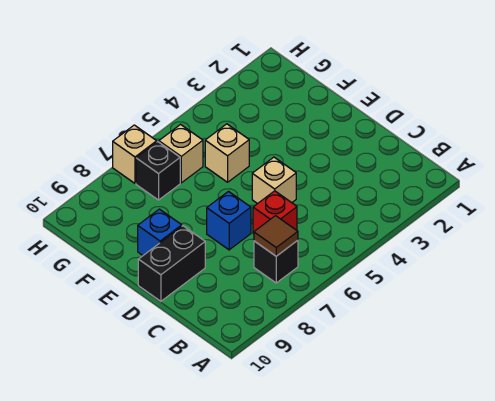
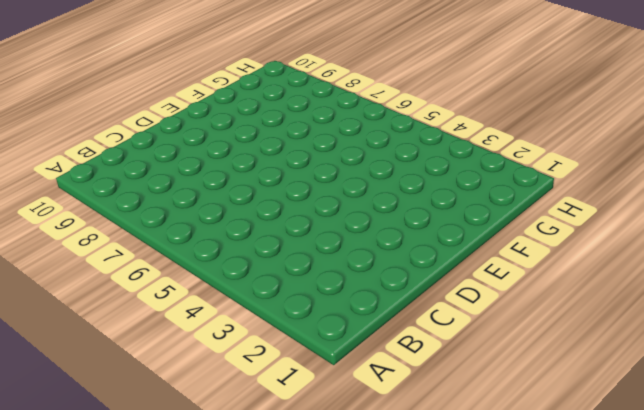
none -> black 1x1 brick [254,240,298,283]
none -> red 1x1 brick [253,191,297,234]

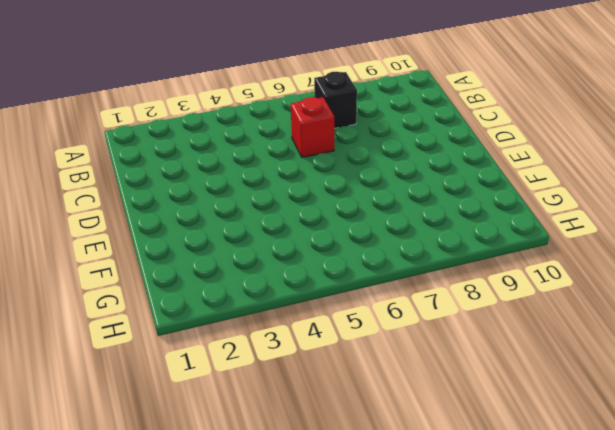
none -> tan 1x1 brick [252,157,296,204]
none -> blue 1x1 brick [207,192,251,250]

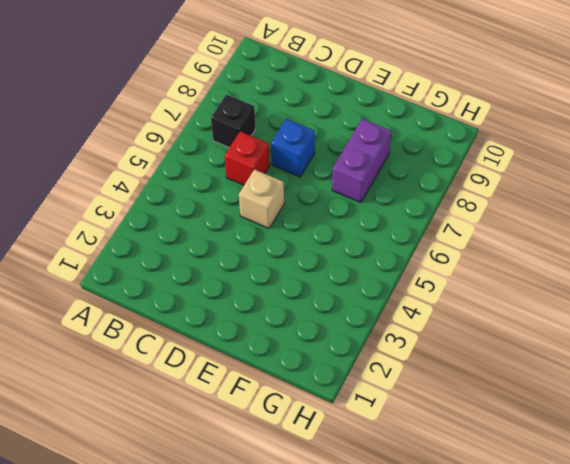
purple 1x2 brick [332,119,391,202] -> none
none -> black 1x2 brick [138,226,205,301]
none -> blue 1x1 brick [138,209,182,255]

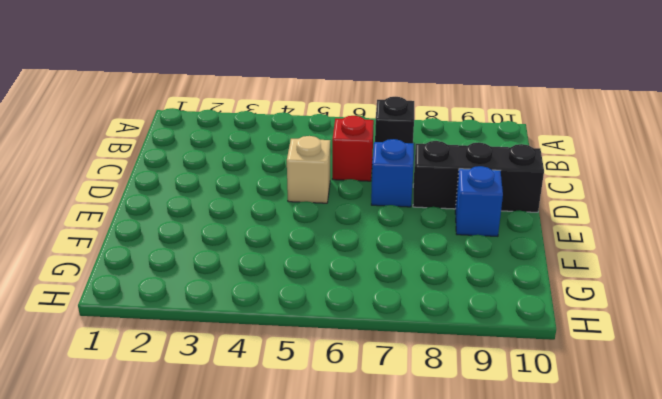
black 1x3 brick [413,141,544,212] -> black 1x2 brick [138,226,205,301]
none -> tan 1x1 brick [205,124,249,182]
none -> tan 1x1 brick [159,125,203,183]

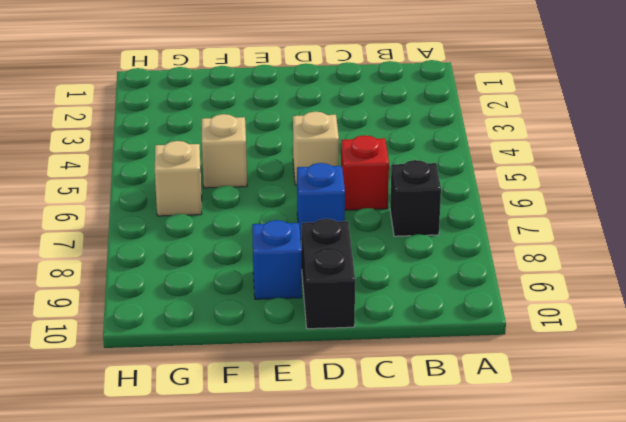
none -> black 1x1 brick [136,142,180,200]
none -> tan 1x1 brick [113,125,157,183]

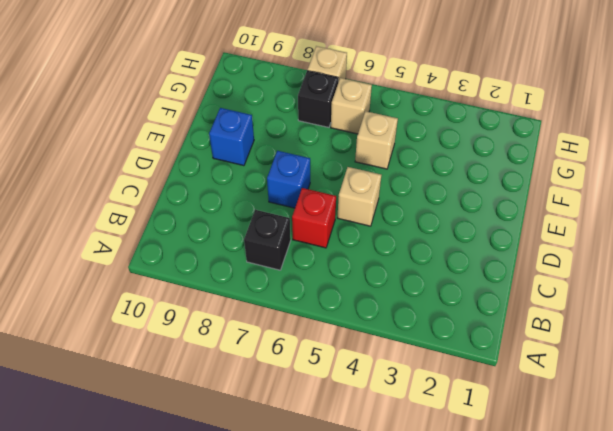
none -> black 1x2 brick [138,226,205,301]
none -> brown 1x1 tile [254,216,298,256]

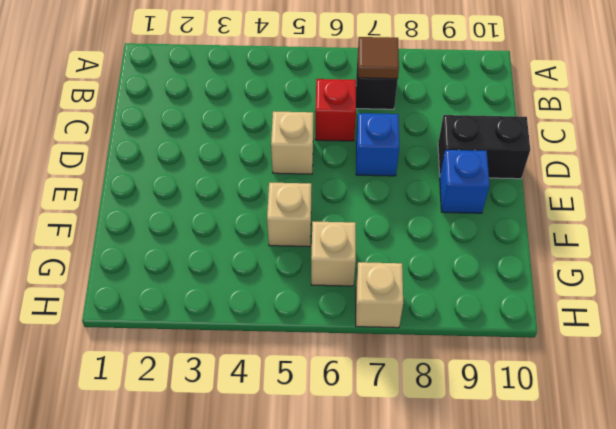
none -> black 1x1 brick [136,142,180,200]

